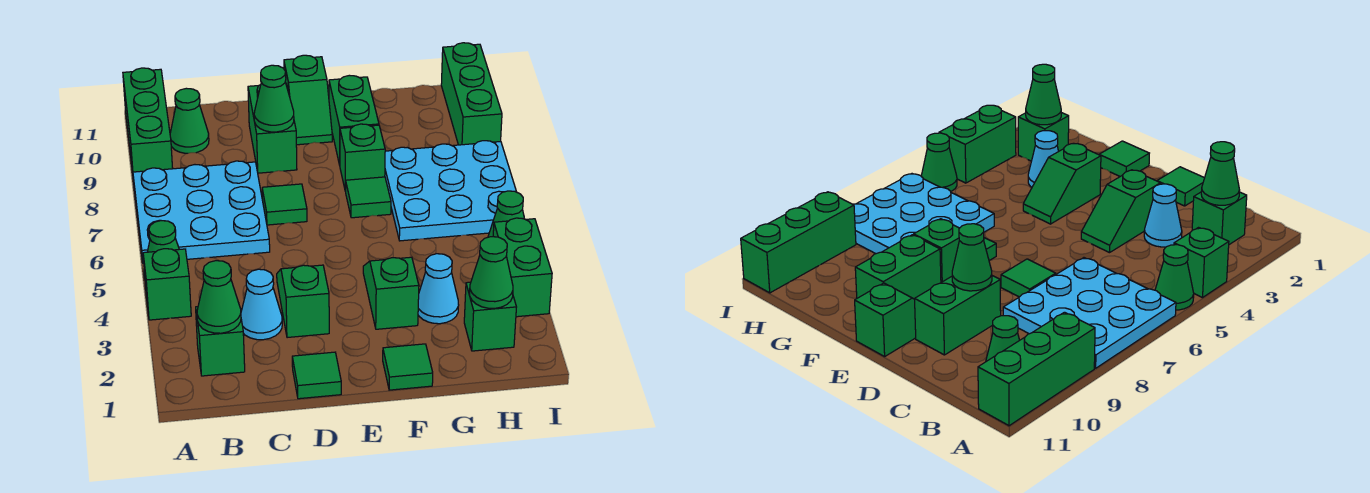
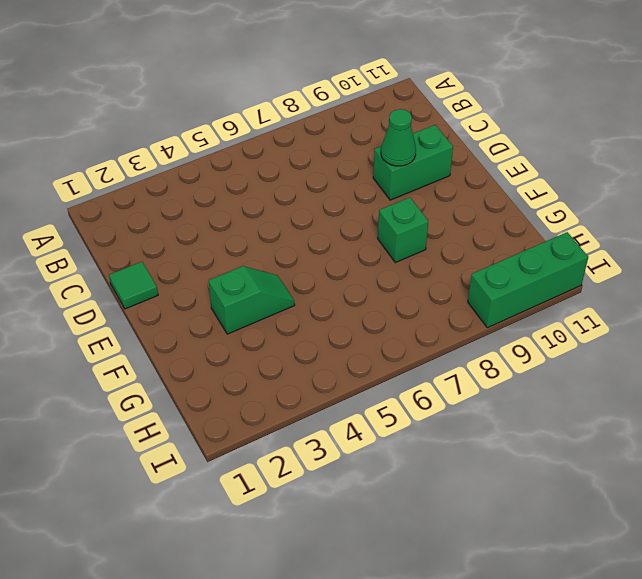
none -> green 1x1 brick [143,249,191,320]
none -> green 1x1 cone [144,221,179,278]
none -> cyan 3x3 plate [133,161,270,263]

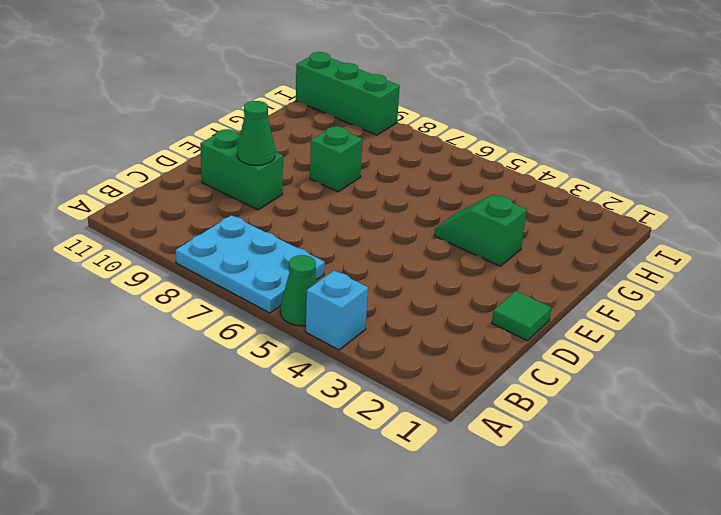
cyan 1x1 brick [306,271,368,350] -> green 1x1 brick [143,249,191,320]
cyan 2x3 plate [175,215,325,313] -> cyan 3x3 plate [133,161,270,263]
none -> green 1x3 brick [123,68,173,173]
none -> green 1x1 brick [196,307,245,376]
none -> green 1x1 cone [170,88,209,153]

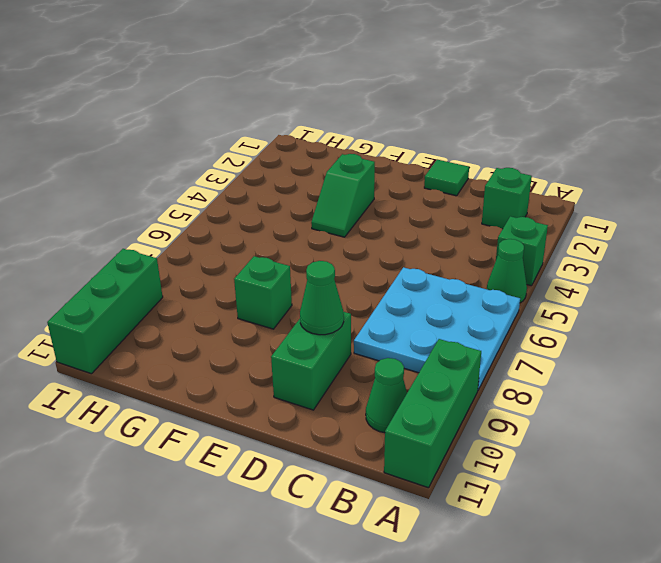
none -> cyan 1x1 cone [241,269,282,340]
none -> green 1x2 slope [277,265,329,338]
none -> green 1x1 tile [262,184,307,225]

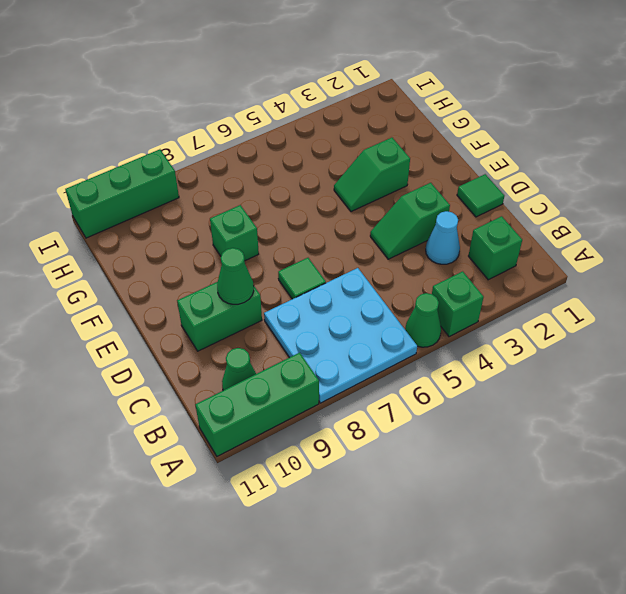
none -> green 1x2 slope [284,55,332,145]
none -> green 1x1 tile [383,344,433,390]
none -> green 1x1 tile [346,177,391,218]

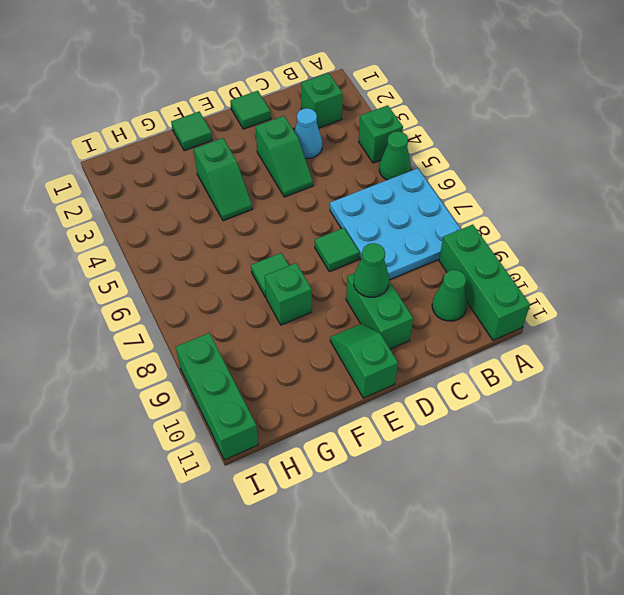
none -> green 1x2 brick [329,75,379,165]
none -> cyan 1x1 cone [418,254,459,324]
none -> cyan 3x3 plate [385,141,516,241]

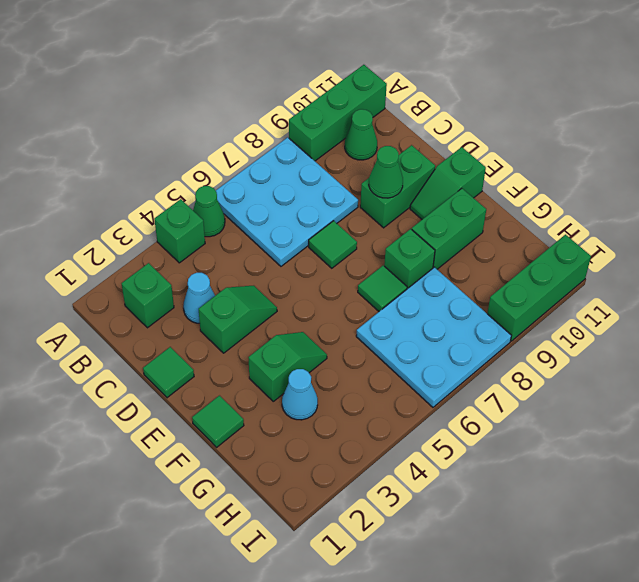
none -> green 1x1 brick [464,282,516,351]
none -> green 1x2 brick [493,218,552,317]
none -> green 1x1 cone [488,191,524,237]

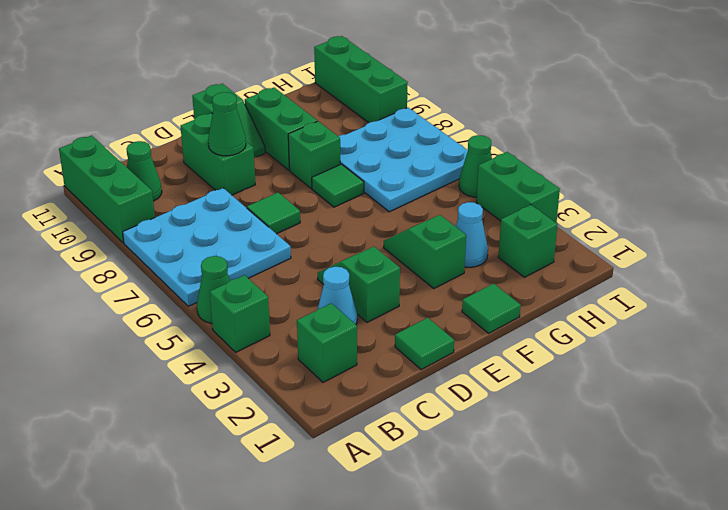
none -> green 1x1 cone [197,261,241,333]
none -> green 1x1 cone [470,237,513,308]

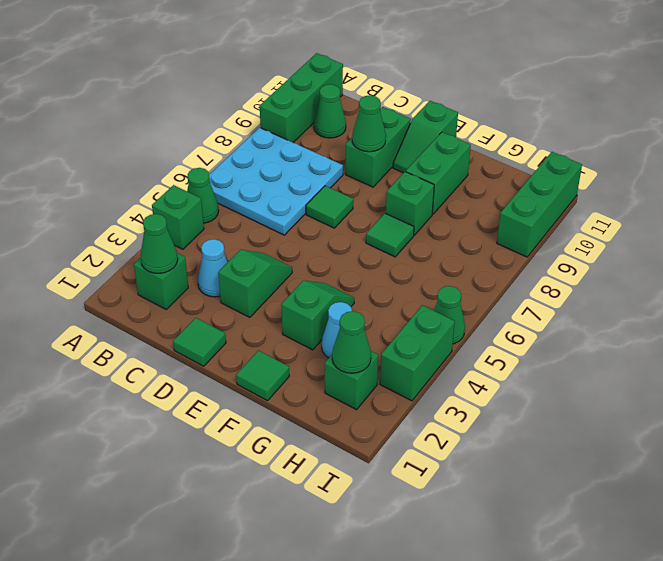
none -> cyan 3x3 plate [385,141,516,241]

